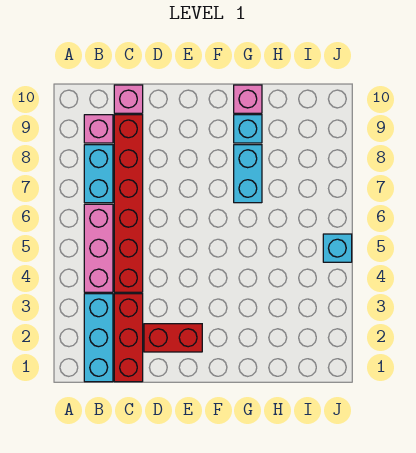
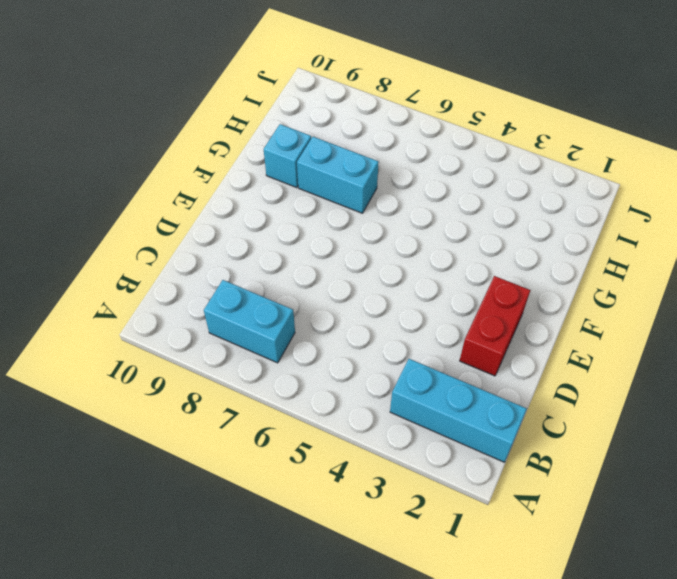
none -> pink 1x3 brick [84,204,113,292]
none -> pink 1x1 brick [84,115,113,143]
none -> red 1x3 brick [114,294,143,382]

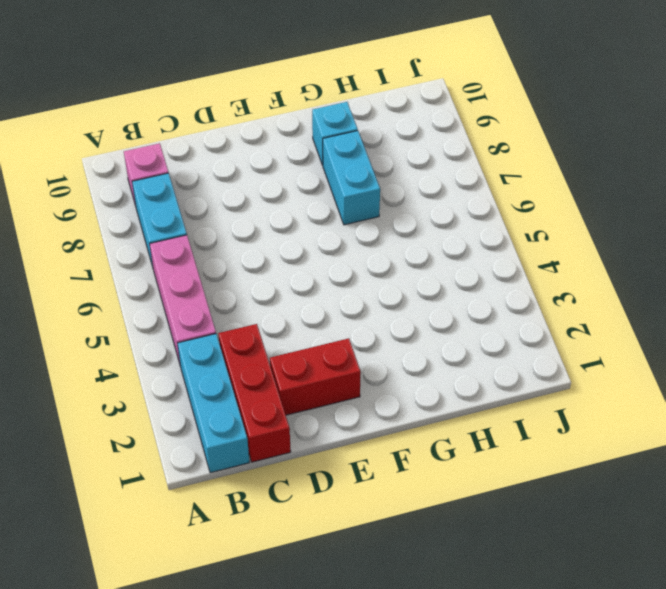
none -> red 1x6 brick [114,115,143,292]
none -> pink 1x1 brick [114,85,143,113]
none -> pink 1x1 brick [234,85,262,113]

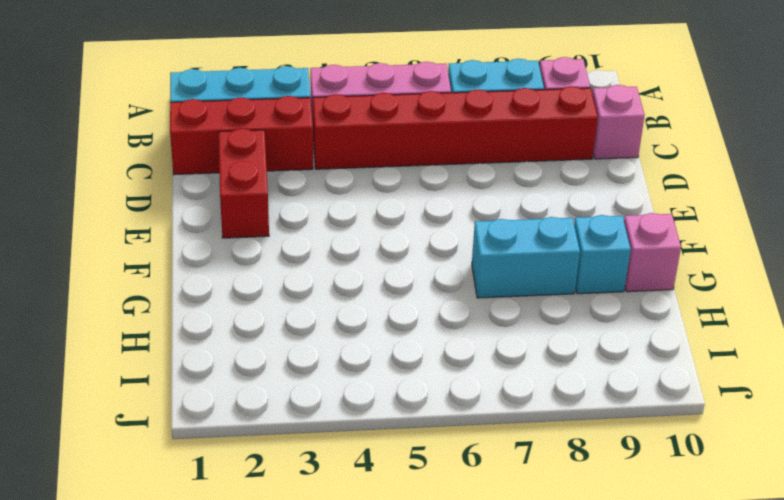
none -> cyan 1x1 brick [323,234,352,262]

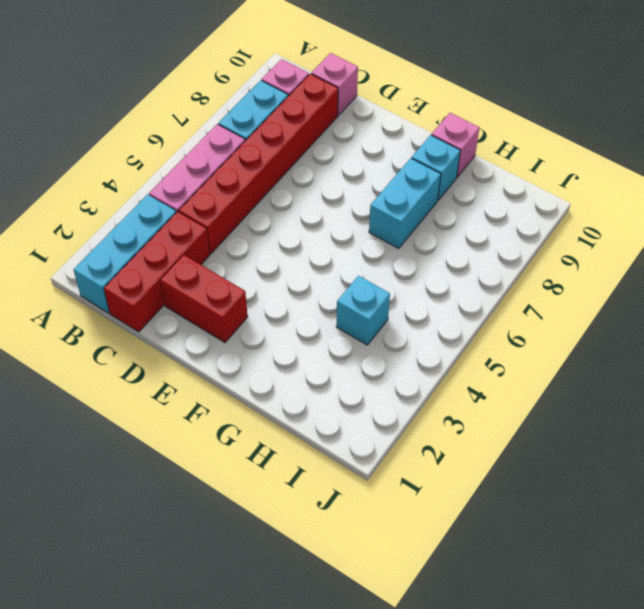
cyan 1x1 brick [336,276,390,345] -> cyan 1x1 brick moved to [323,234,352,262]

